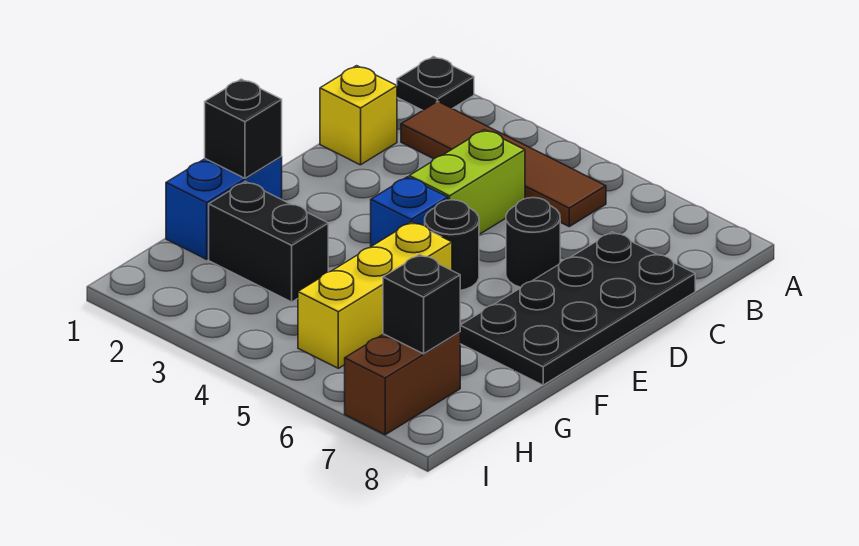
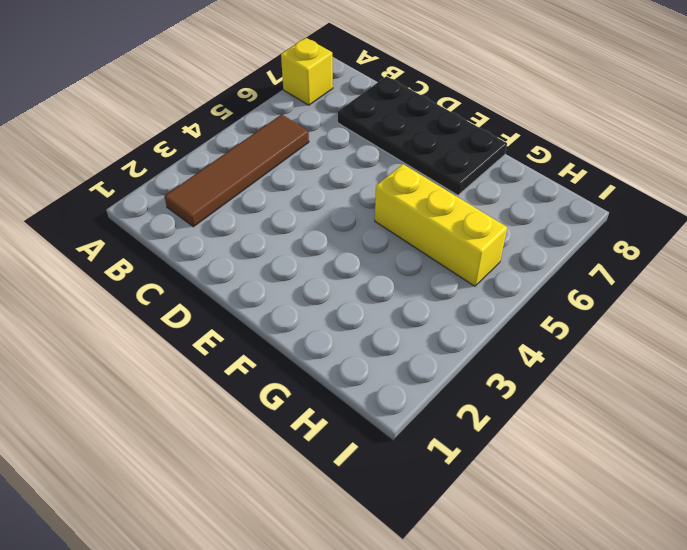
yellow 1x1 brick [281,38,333,105] -> yellow 1x1 brick moved to [320,66,397,165]
none -> black 1x1 plate [397,57,474,110]
none -> lime 1x2 brick [409,130,525,234]
none -> black 1x1 round brick [506,198,560,287]

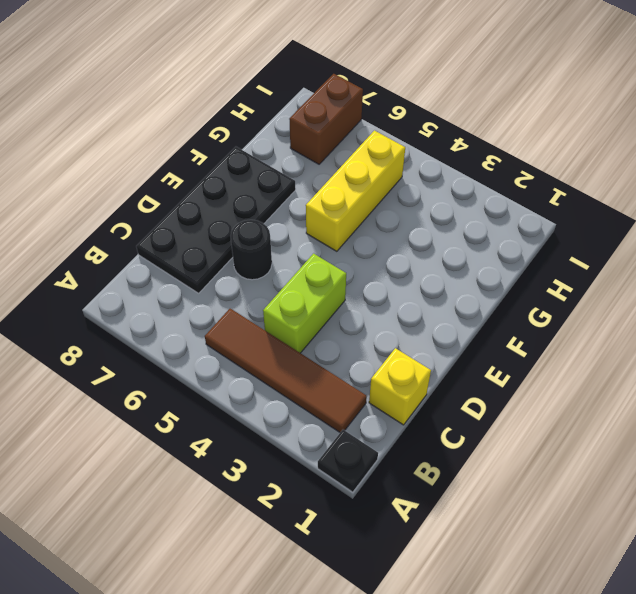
none -> blue 1x1 brick [371,177,448,246]
none -> black 1x1 round brick [425,200,479,290]
none -> blue 1x2 brick [166,157,282,259]

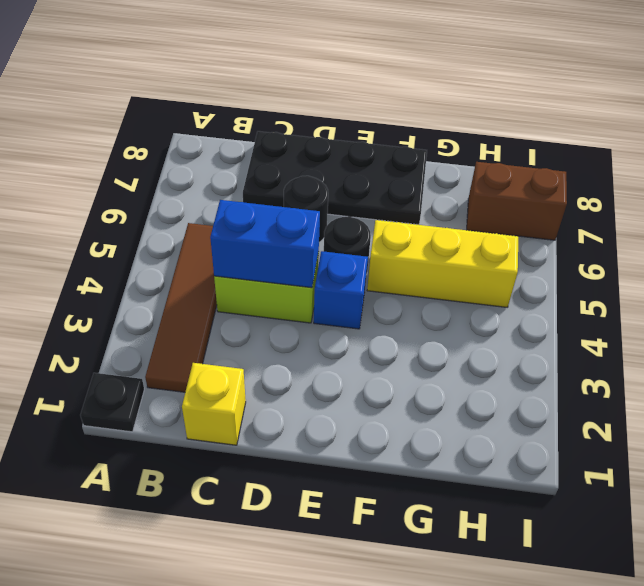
blue 1x2 brick [210,200,320,288] -> blue 1x2 brick moved to [166,157,282,259]
none -> black 1x2 brick [209,181,328,302]
none -> black 1x1 brick [205,79,282,178]
none -> black 1x1 brick [383,255,460,354]

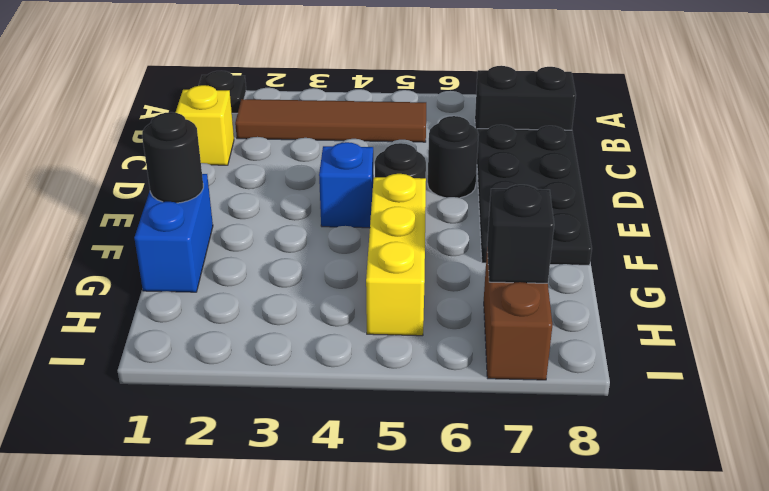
black 1x2 brick [475,66,576,130] -> black 1x2 brick moved to [209,181,328,302]
black 1x1 round brick [142,112,203,203] -> black 1x1 brick [205,79,282,178]
none -> lime 1x2 brick [409,130,525,234]

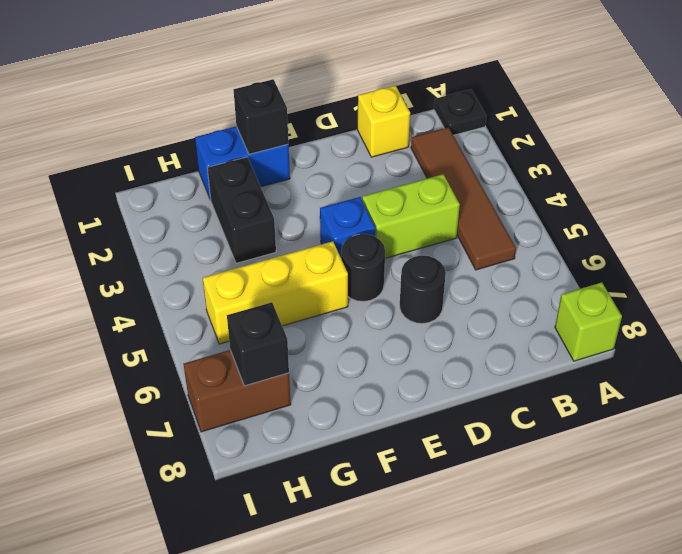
lime 1x1 brick [555,282,622,361] -> none
none -> black 2x4 plate [460,232,695,385]

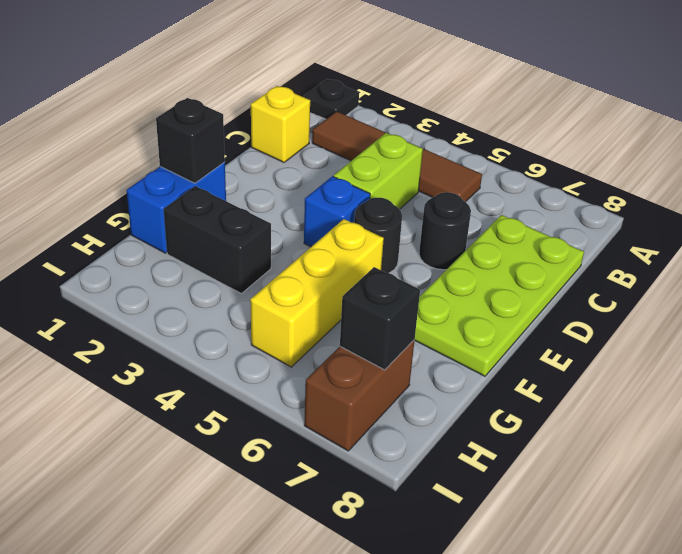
lime 2x4 plate [414,215,584,376] -> black 2x4 plate [460,232,695,385]

